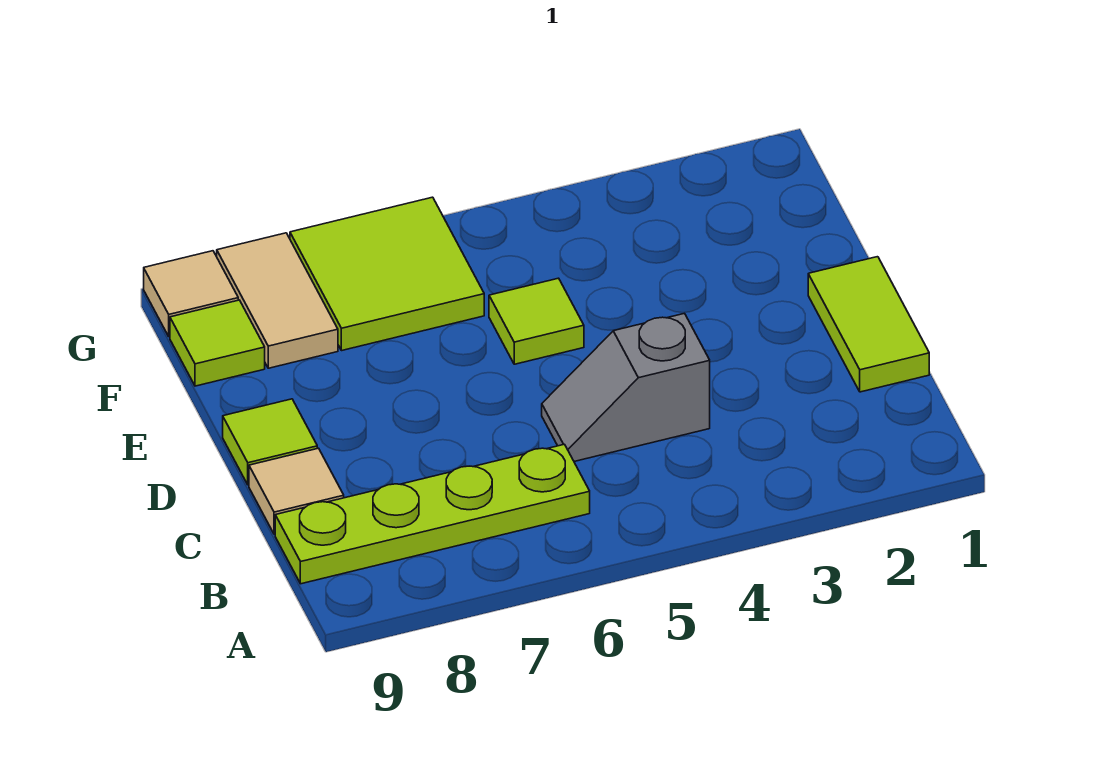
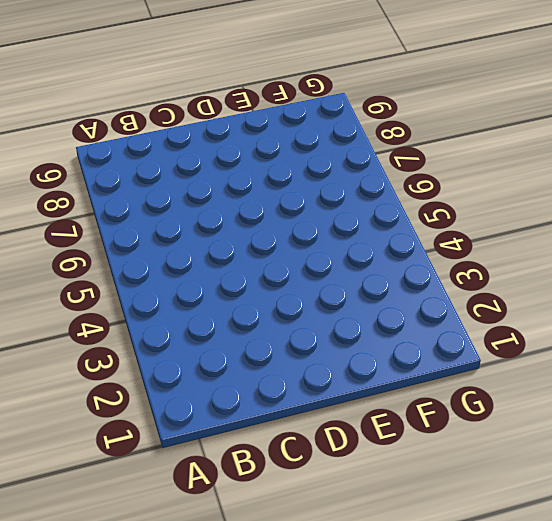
none -> lime 1x4 plate [275,444,590,584]
none -> lime 1x2 tile [808,257,929,392]

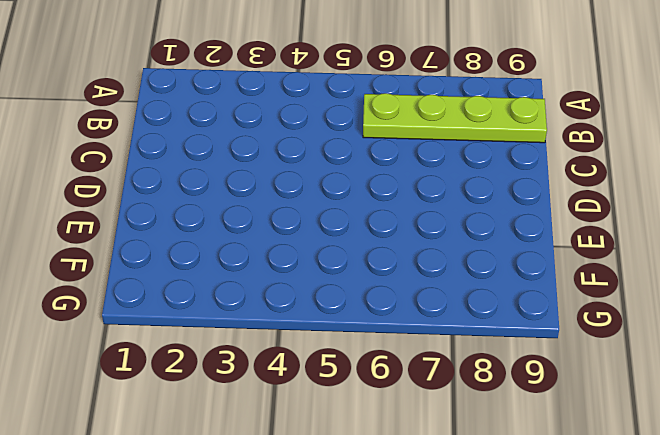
none -> lime 1x2 tile [808,257,929,392]
none -> grey 1x2 slope [542,313,710,461]

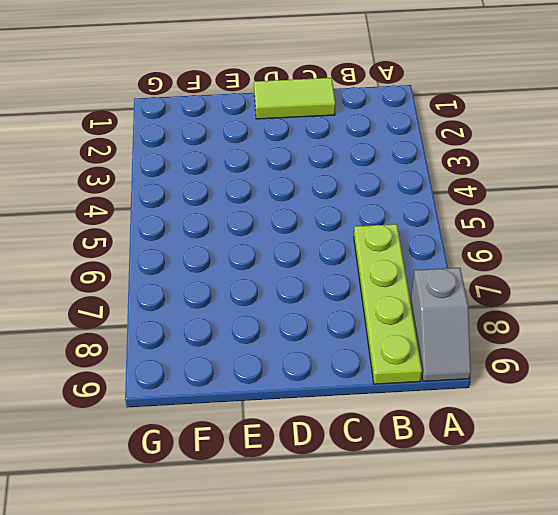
grey 1x2 slope [410,268,471,381] -> grey 1x2 slope moved to [542,313,710,461]
none -> tan 1x1 tile [249,448,344,534]
none -> lime 1x1 tile [223,399,317,485]

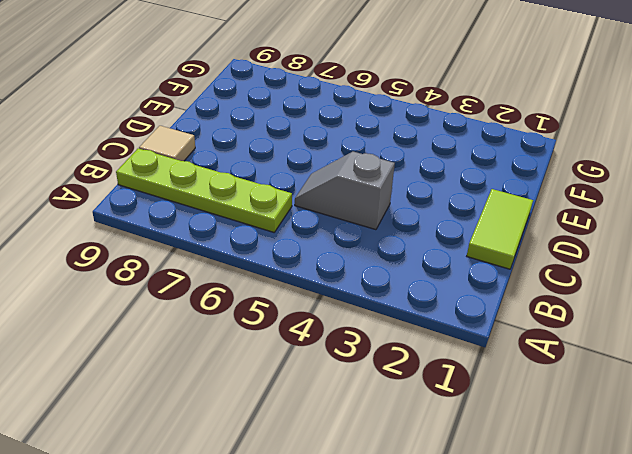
none -> lime 1x1 tile [223,399,317,485]
none -> lime 1x1 tile [489,278,584,364]

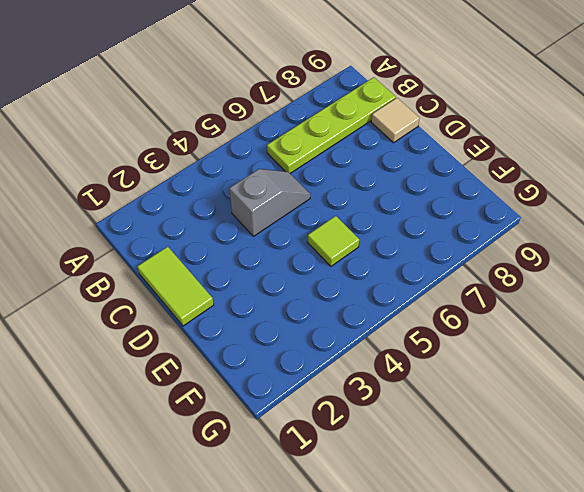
none -> lime 1x1 tile [223,399,317,485]
none -> lime 2x2 tile [290,197,484,351]

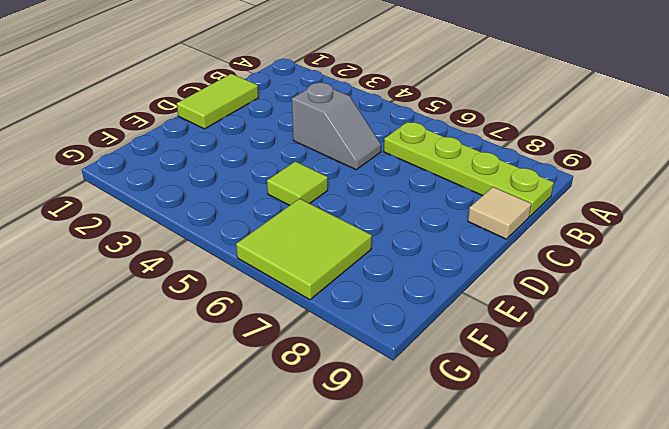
none -> lime 1x1 tile [223,399,317,485]
none -> tan 1x2 tile [217,233,338,368]

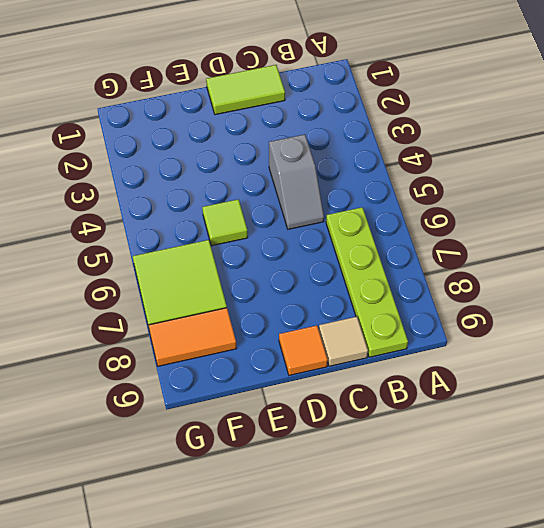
orange 1x1 tile [279,326,328,375] -> lime 1x1 tile [223,399,317,485]
orange 1x2 tile [148,308,237,366] -> tan 1x2 tile [217,233,338,368]
none -> lime 1x1 tile [170,300,265,386]
none -> tan 1x1 tile [144,251,238,337]

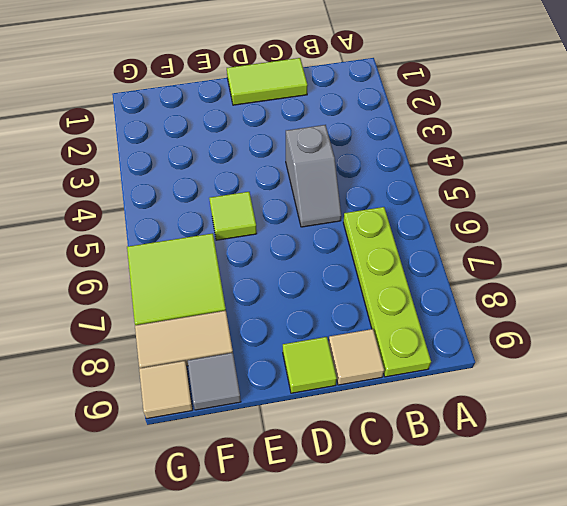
grey 1x1 tile [188,353,241,410] -> lime 1x1 tile [170,300,265,386]

